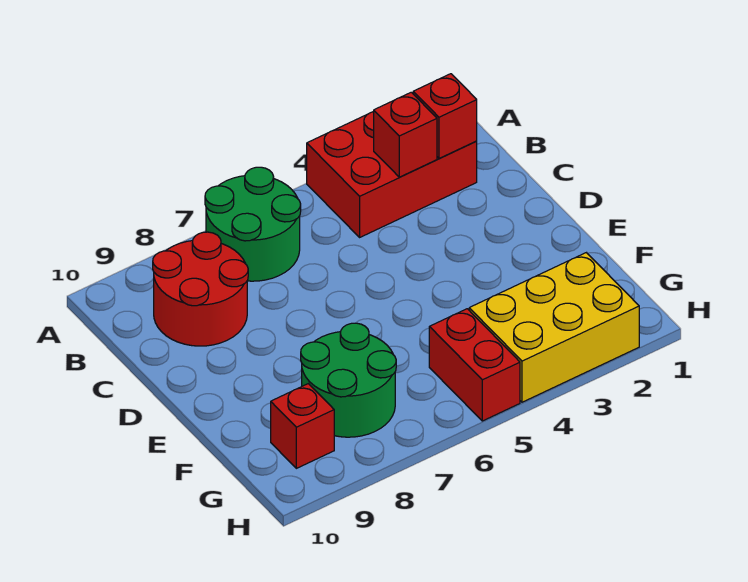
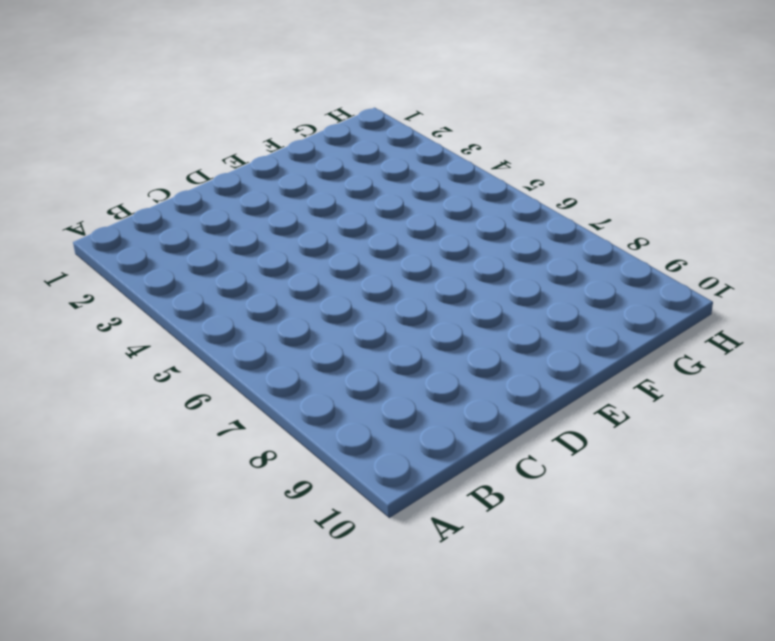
none -> red 2x3 brick [307,112,477,237]
none -> green 2x2 round brick [205,167,301,281]

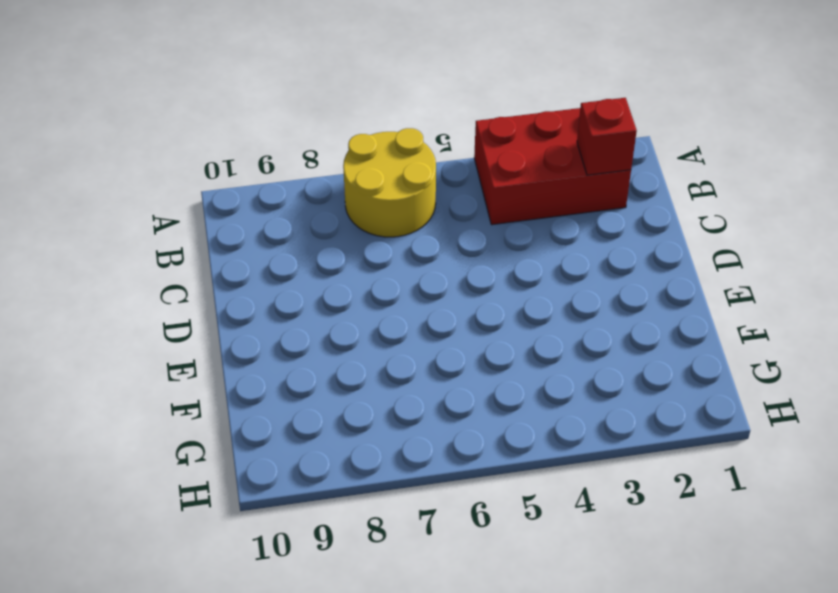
yellow 2x2 round brick [343,128,436,237] -> green 2x2 round brick [205,167,301,281]
none -> red 2x2 round brick [153,232,248,346]
none -> green 2x2 round brick [301,323,396,437]

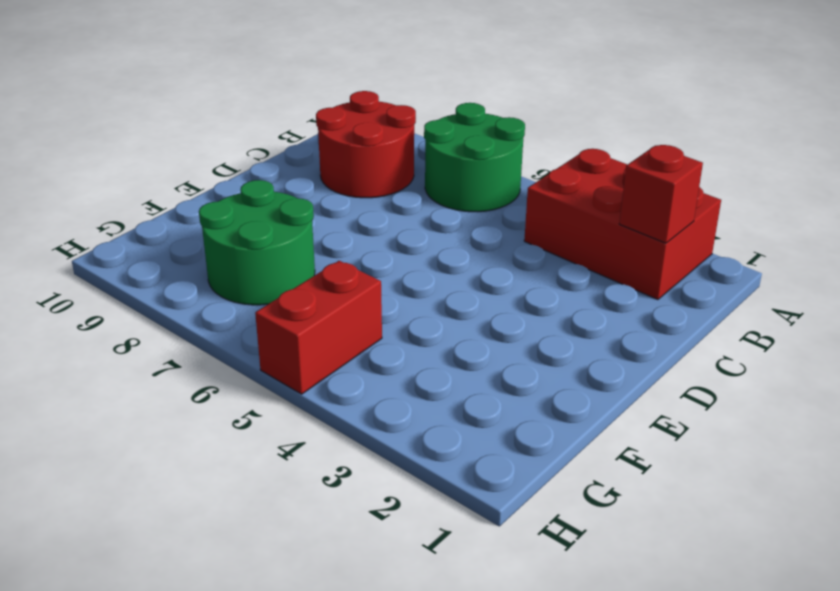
none -> yellow 2x3 brick [469,253,639,402]
none -> red 1x1 brick [271,384,334,468]

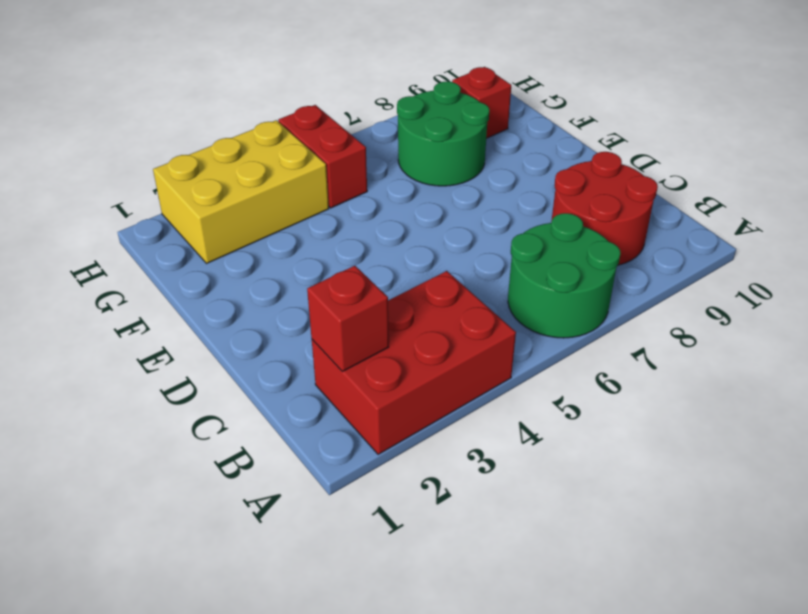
none -> red 1x1 brick [373,92,437,177]

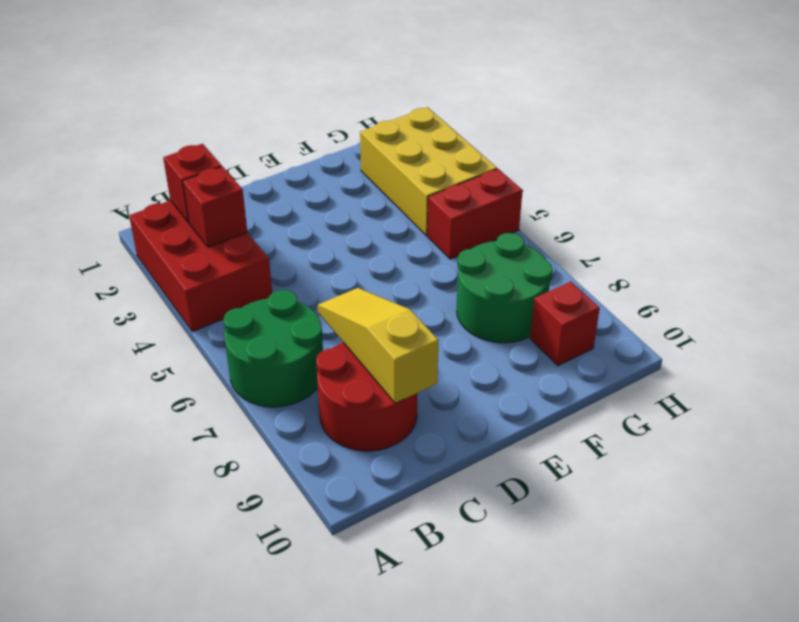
yellow 1x3 slope [318,288,439,403] -> none

